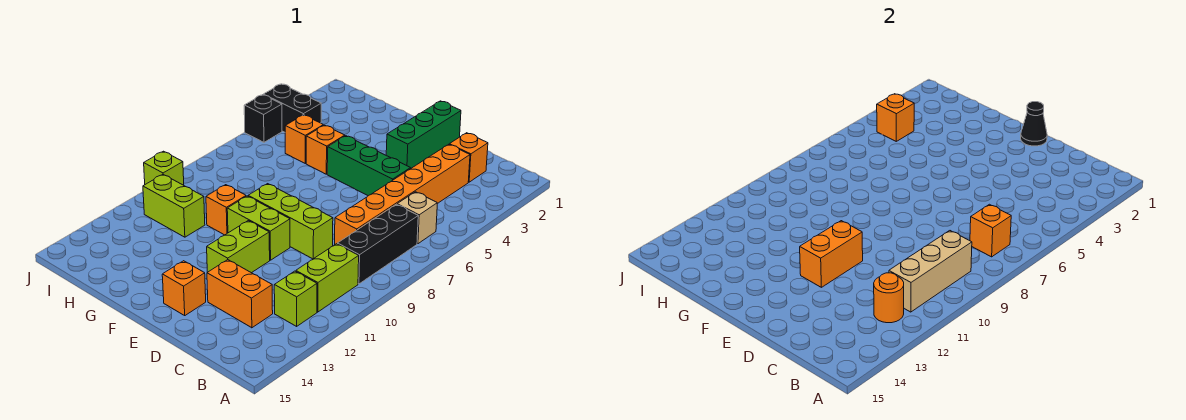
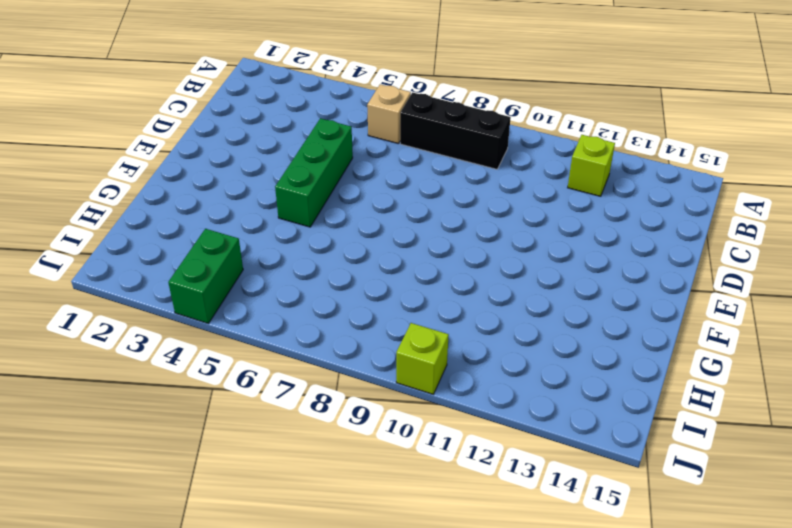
green 1x2 brick [168,229,243,324] -> black 1x2 brick [263,84,321,132]
none -> lime 1x2 brick [296,244,359,312]
none -> orange 1x1 brick [449,133,488,182]
none -> orange 1x6 brick [335,144,470,244]

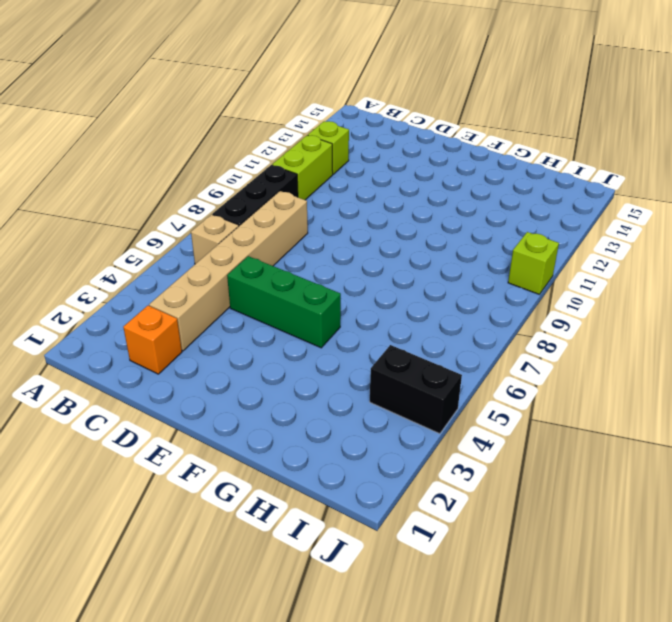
tan 1x6 brick [149,191,308,351] -> orange 1x6 brick [335,144,470,244]
none -> orange 1x2 brick [207,260,273,328]
none -> lime 1x3 brick [248,184,333,259]
none -> green 1x3 brick [386,101,461,168]

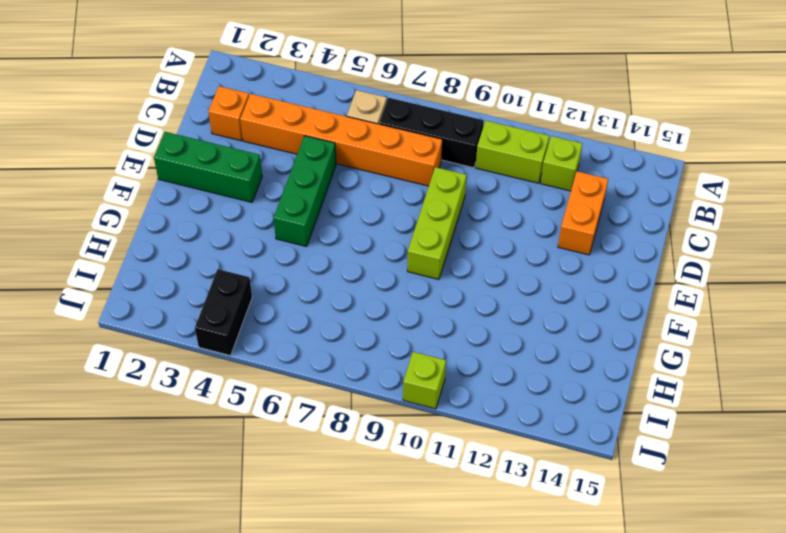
none -> lime 1x2 brick [227,196,290,260]
none -> lime 1x2 brick [207,221,270,273]
none -> orange 1x1 brick [162,261,206,315]

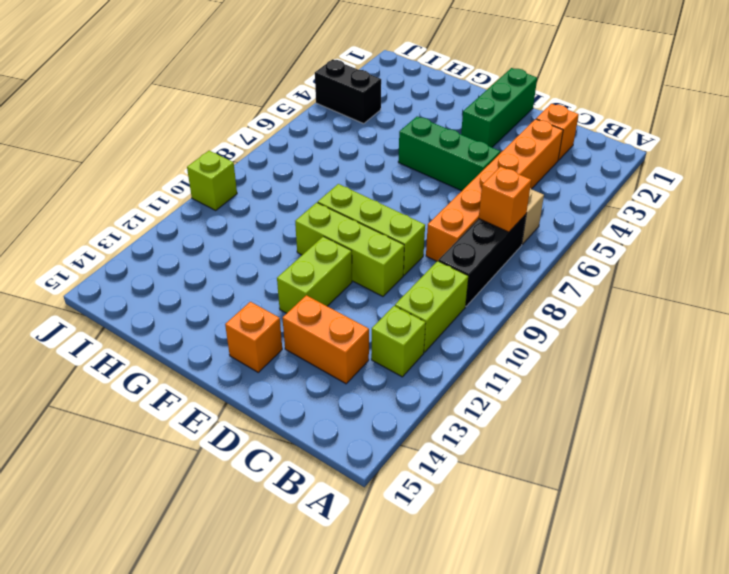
lime 1x3 brick [295,202,404,296] -> lime 1x2 brick [227,196,290,260]
none -> orange 1x1 brick [306,125,345,174]
none -> orange 1x1 brick [206,185,246,235]
none -> orange 1x1 brick [285,115,323,163]

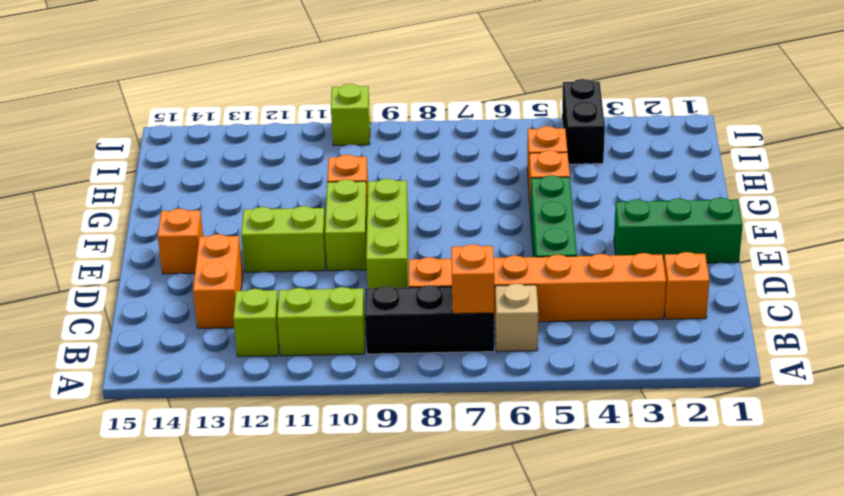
none -> lime 1x2 brick [143,174,205,237]
none -> black 1x1 brick [244,95,282,142]
none -> tan 1x3 brick [889,231,972,312]

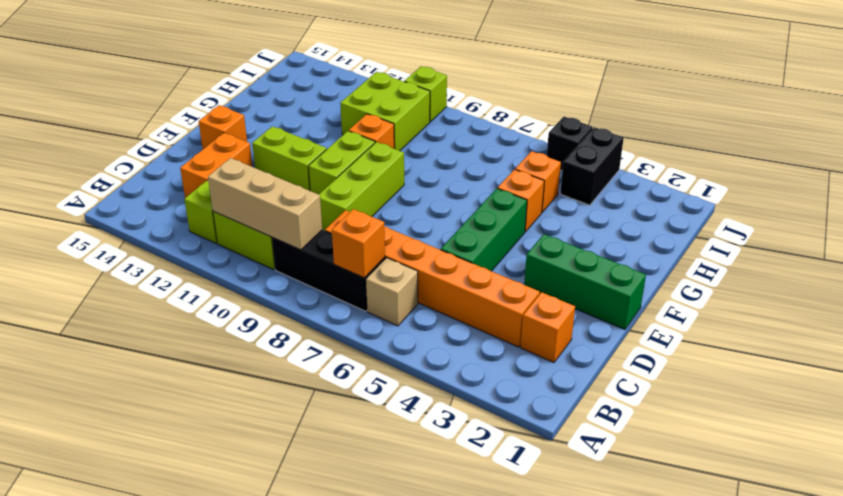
lime 2x2 brick [340,72,430,151] -> lime 1x2 brick [143,174,205,237]
none -> orange 1x1 round brick [874,273,904,323]
none -> black 1x1 cone [1021,102,1047,146]
none -> orange 1x2 brick [800,221,863,287]

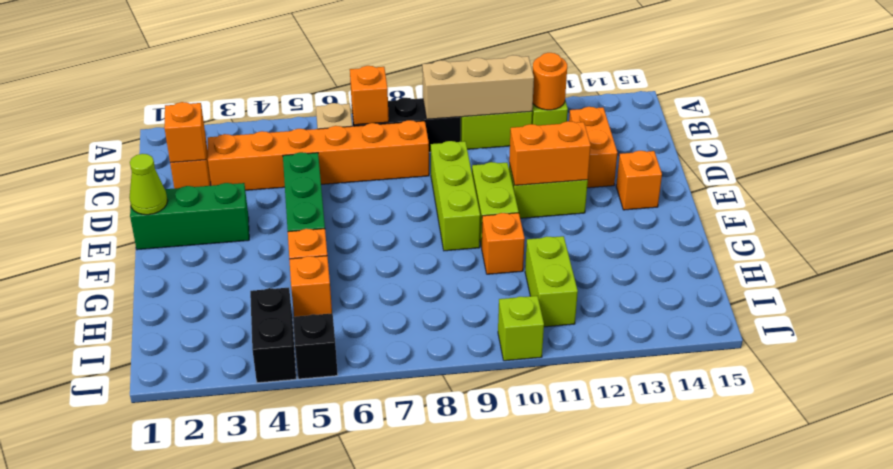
orange 1x1 brick [164,102,206,163] -> orange 1x1 brick moved to [877,94,914,141]
lime 1x1 cone [129,154,168,215] -> black 1x1 cone [1021,102,1047,146]

